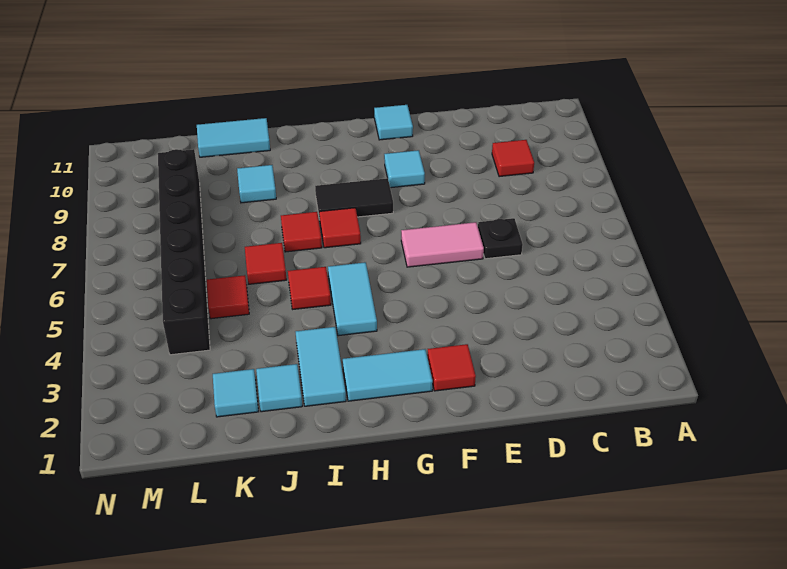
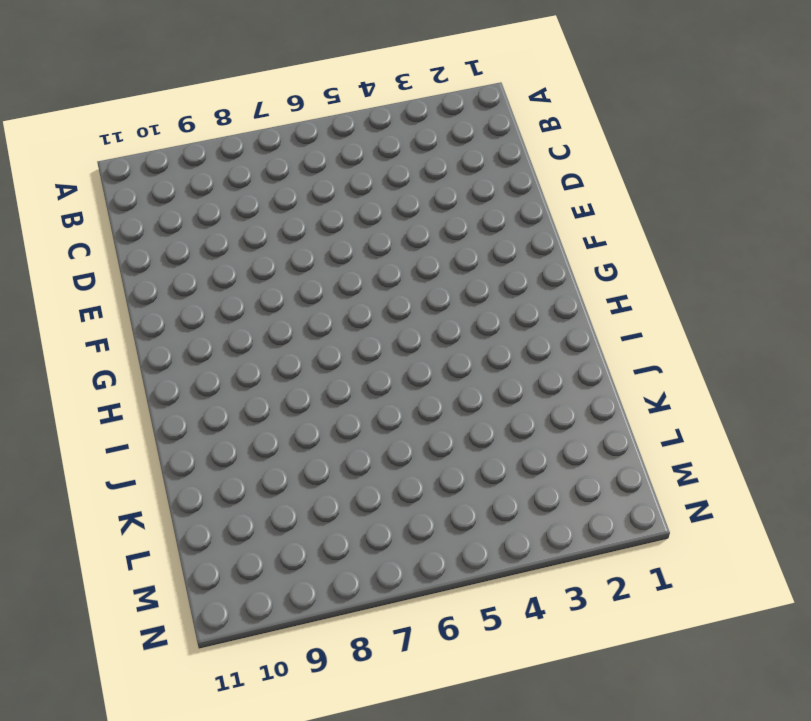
none -> red 1x1 tile [492,140,534,177]
none -> black 1x1 plate [478,218,523,259]
none -> pink 1x2 tile [401,222,484,267]

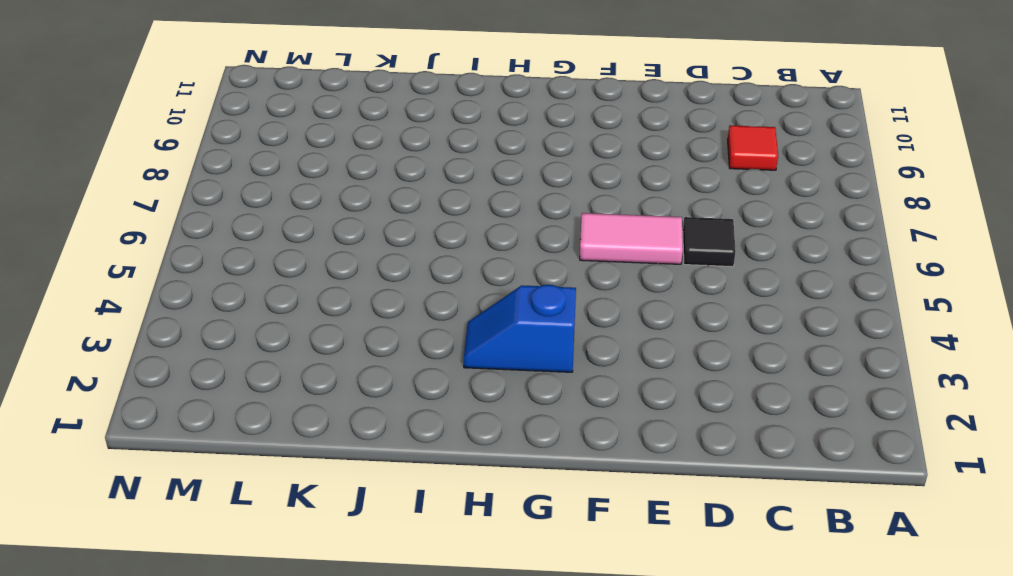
black 1x1 tile [683,217,736,267] -> black 1x1 plate [478,218,523,259]
blue 1x2 slope [464,285,576,372] -> none
none -> red 1x1 tile [427,344,476,391]
none -> cyan 1x1 tile [384,150,425,188]
none -> cyan 1x1 tile [374,105,413,140]

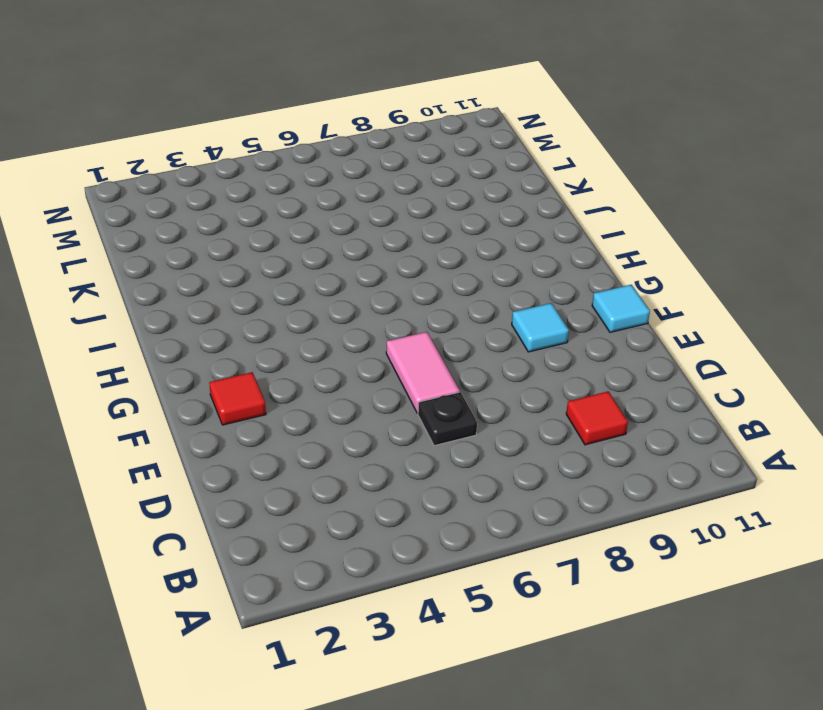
none -> cyan 1x2 tile [343,349,433,401]
none -> black 1x2 tile [315,178,393,220]
none -> cyan 1x2 tile [328,262,377,336]

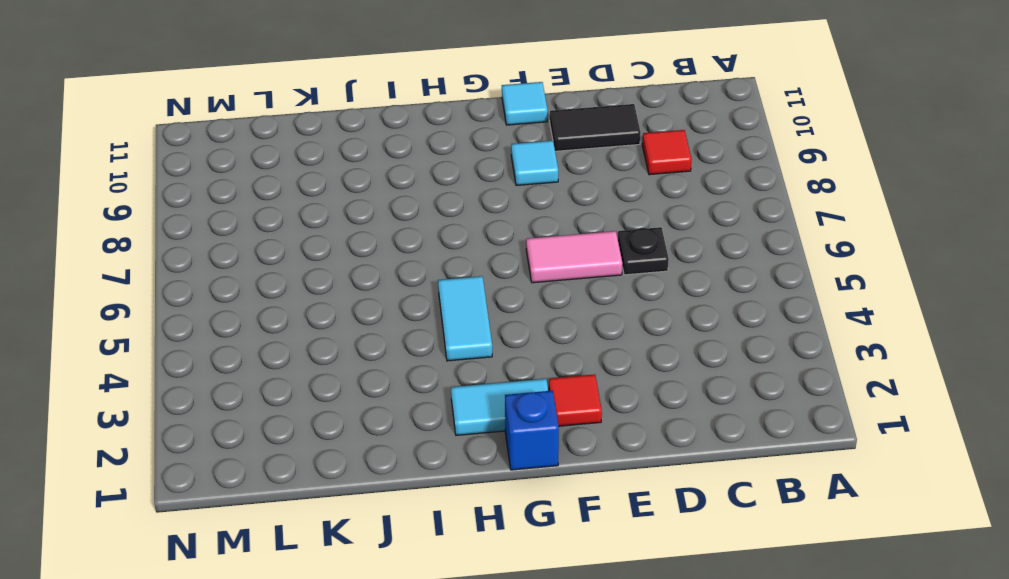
black 1x2 tile [550,104,641,151] -> black 1x2 tile moved to [315,178,393,220]
blue 1x1 brick [505,391,559,470] -> none
none -> red 1x1 tile [319,208,361,248]
none -> cyan 1x2 tile [296,327,346,406]
none -> red 1x1 tile [288,267,331,309]

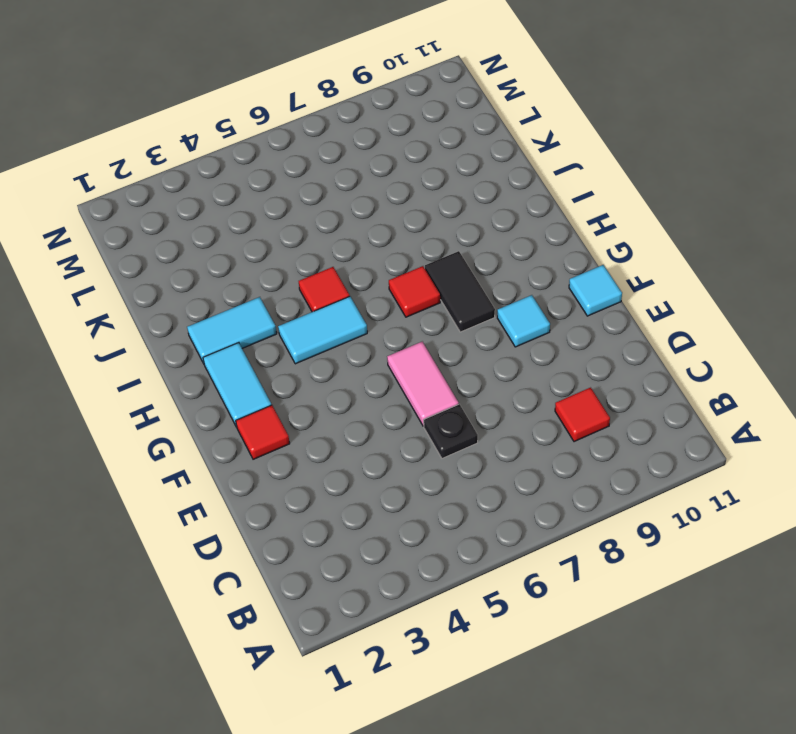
none -> red 1x1 tile [281,212,322,252]
none -> cyan 1x1 tile [256,364,302,412]
none -> red 1x1 tile [245,243,287,284]

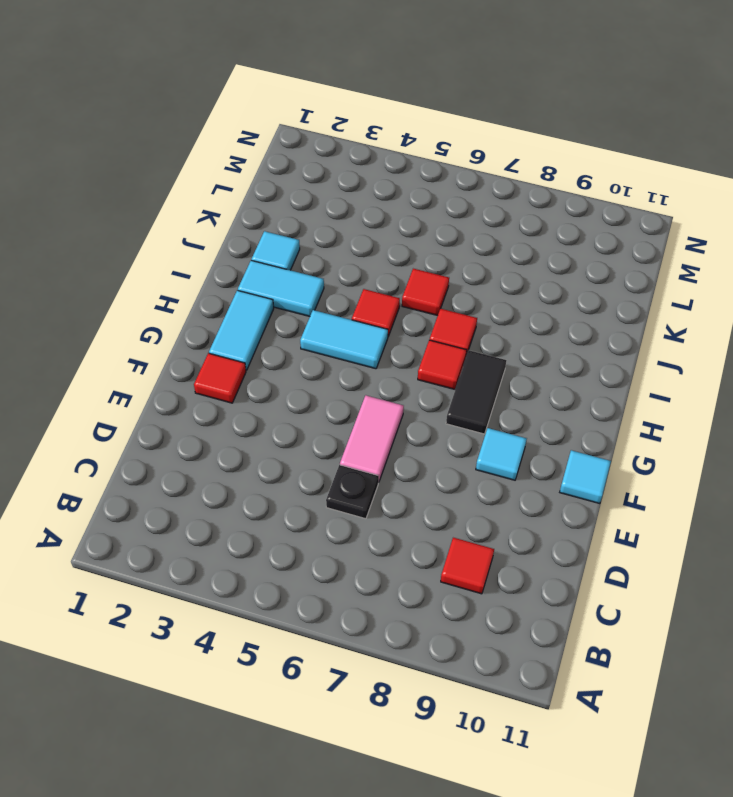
none -> cyan 1x1 tile [237,165,276,203]
none -> cyan 1x2 tile [197,118,270,157]
none -> cyan 1x1 tile [213,369,258,417]

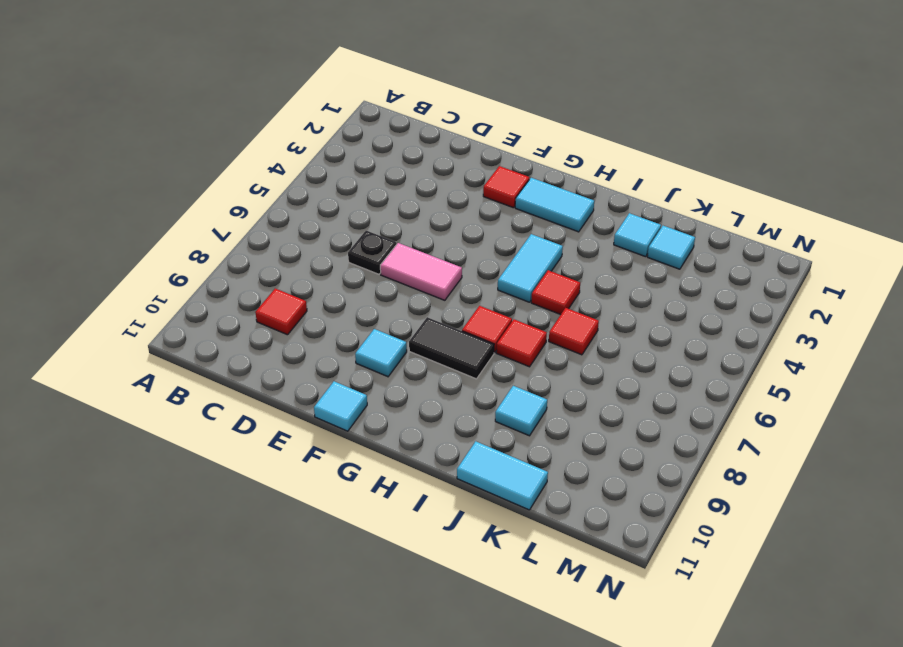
none -> cyan 1x2 tile [296,327,346,406]
none -> red 1x1 tile [207,275,249,319]
none -> black 1x6 brick [158,149,210,355]

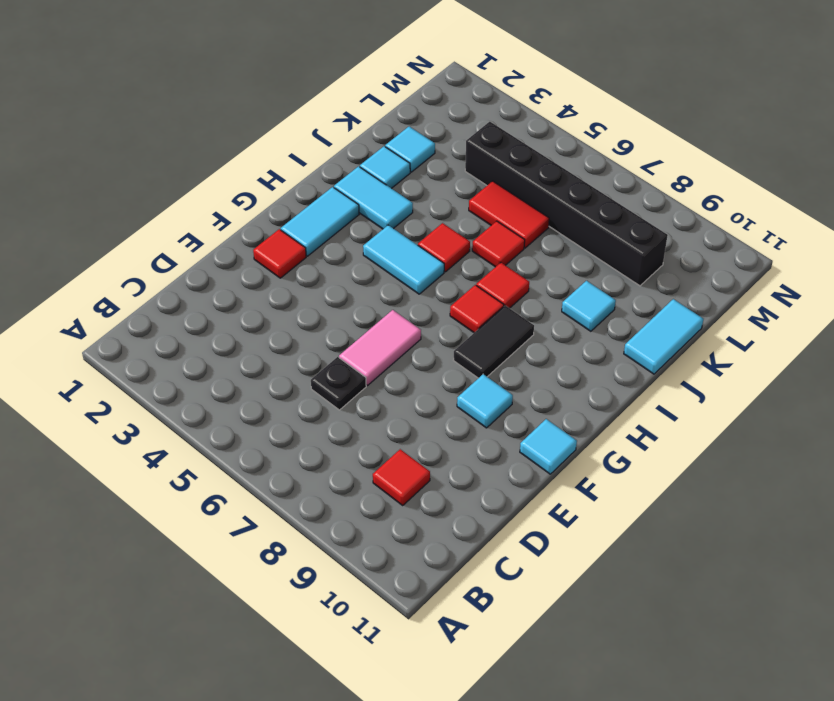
red 1x2 tile [469,181,549,248] -> red 1x1 tile [207,275,249,319]

